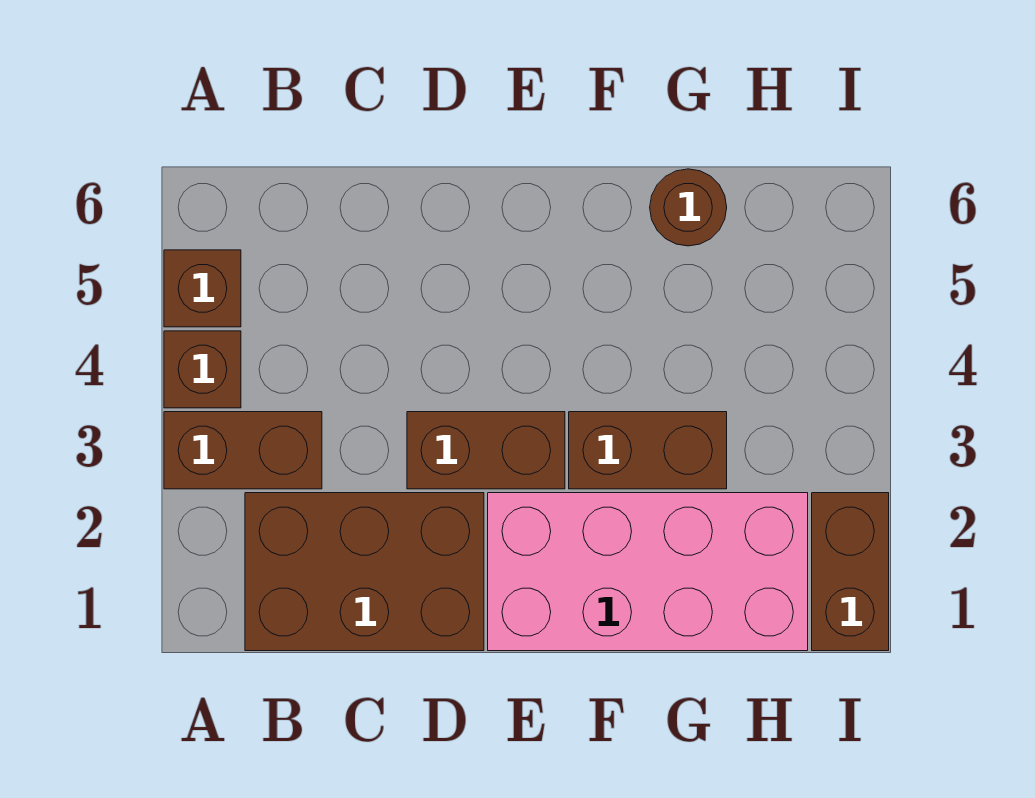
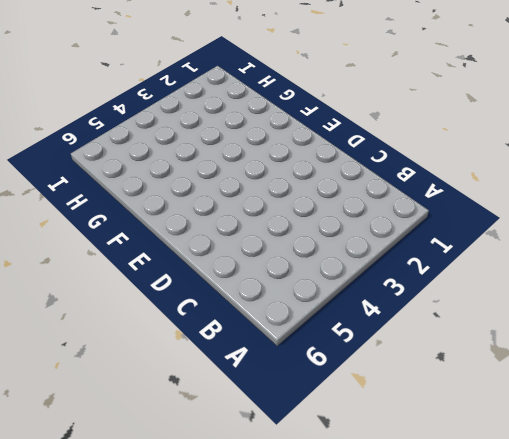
none -> brown 1x2 brick [164,412,322,489]
none -> brown 1x1 brick [164,331,241,408]

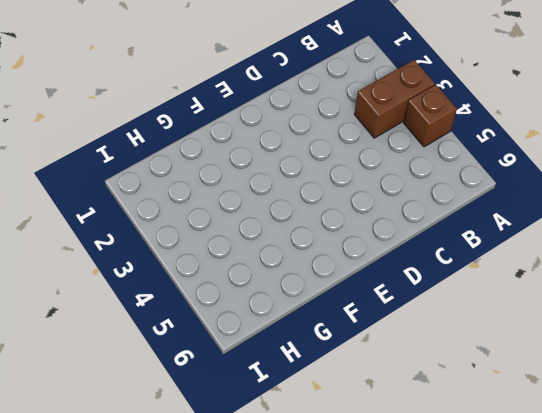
none -> brown 1x1 brick [164,250,241,327]
none -> brown 2x3 brick [245,493,484,651]

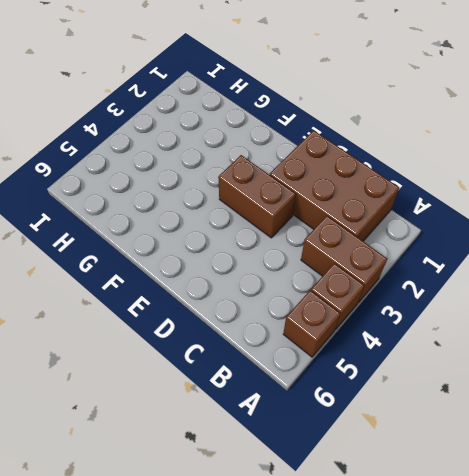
none -> pink 2x4 brick [488,493,808,651]
none -> brown 1x2 brick [569,412,727,489]

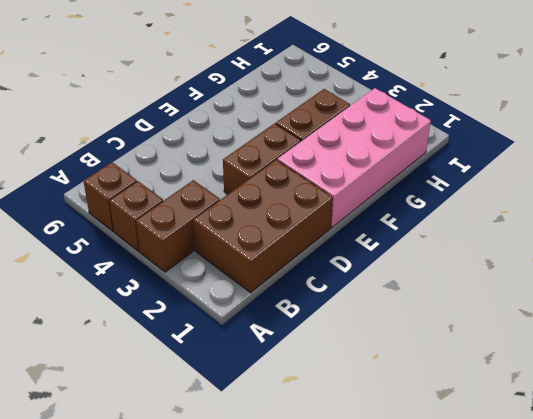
none -> brown 1x1 round brick [650,169,727,246]
none -> brown 1x2 brick [812,493,889,651]

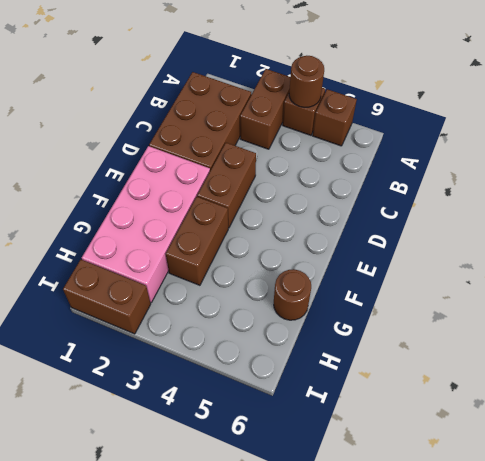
brown 1x1 round brick [289,56,324,107] -> none

